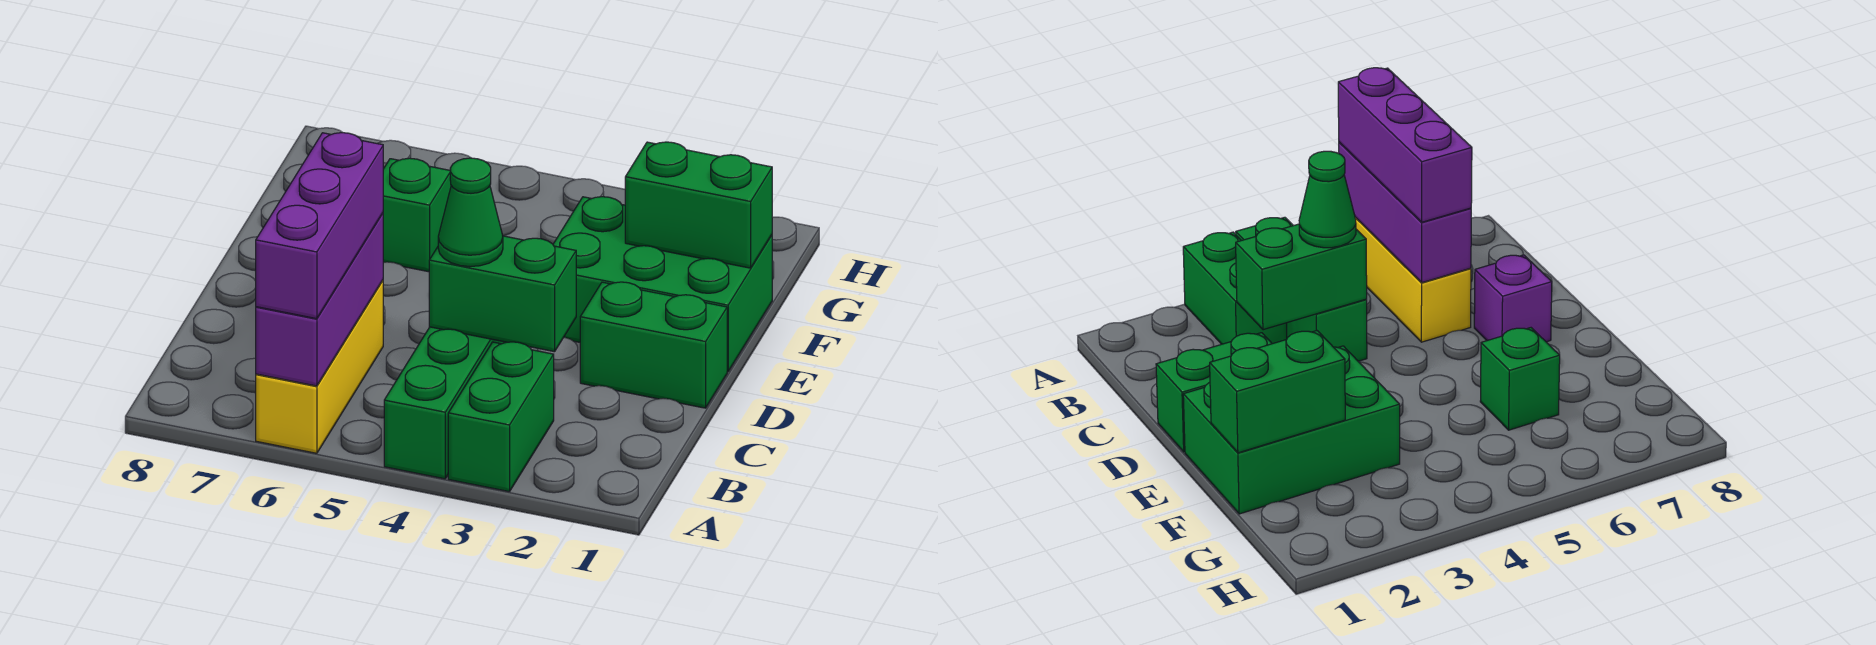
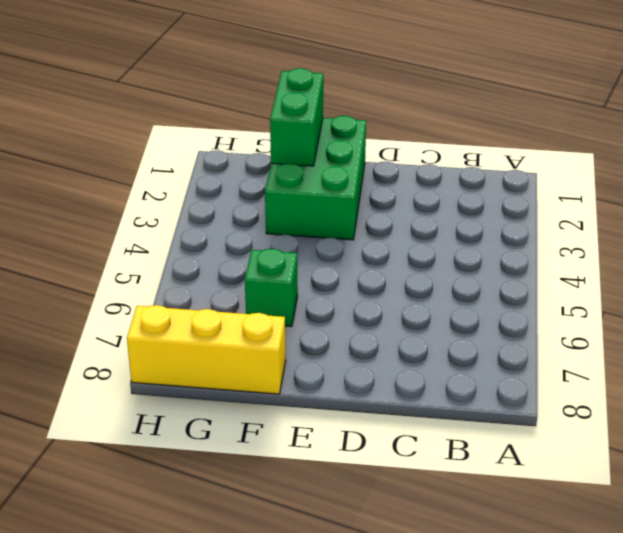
yellow 1x3 brick [127,305,286,394] -> yellow 1x3 brick moved to [256,280,383,453]
none -> green 1x2 brick [448,342,554,492]
none -> green 1x3 brick [384,327,506,479]
none -> green 1x2 brick [580,282,727,408]

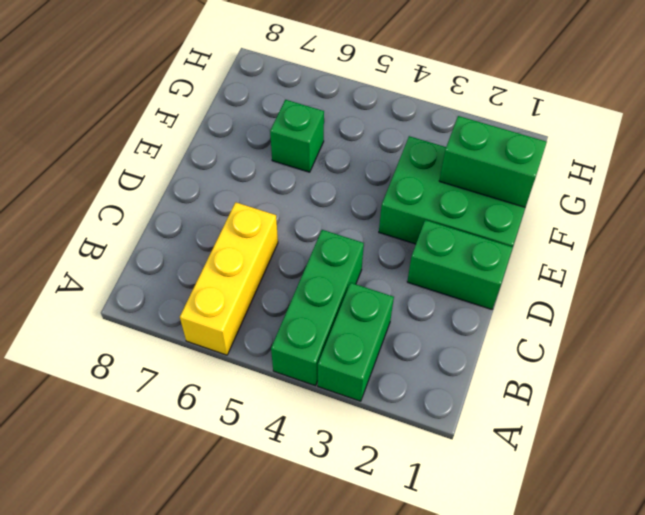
none -> purple 1x1 brick [1474,255,1552,342]
none -> purple 1x3 brick [256,213,383,386]
none -> green 1x2 brick [429,236,576,352]

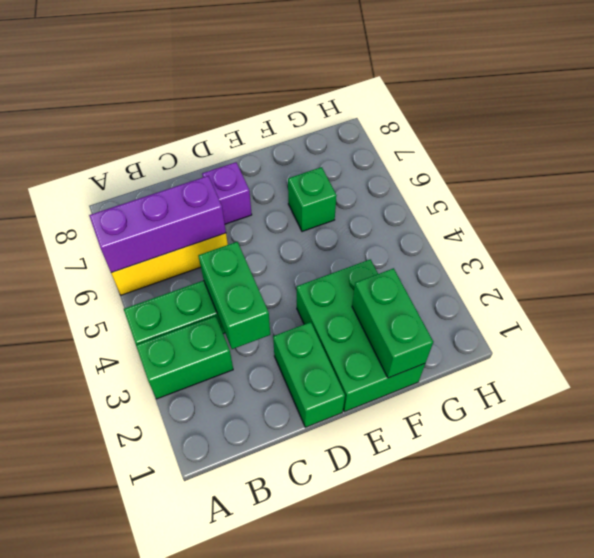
none -> purple 1x3 brick [256,133,383,319]
none -> green 1x1 cone [438,158,503,267]

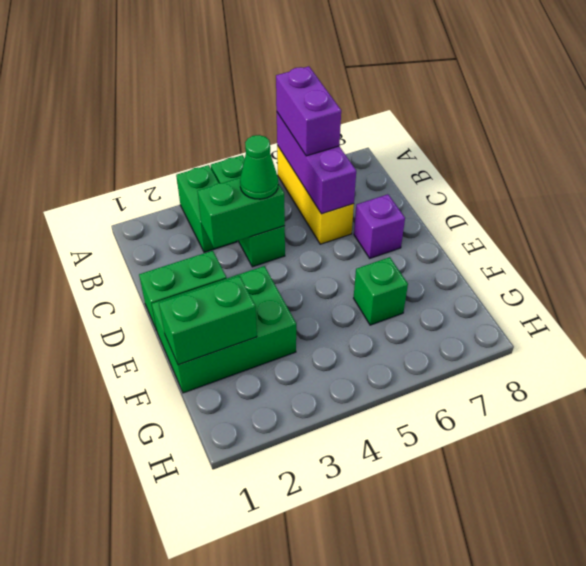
purple 1x2 brick [276,66,341,156] -> purple 1x3 brick [256,133,383,319]

